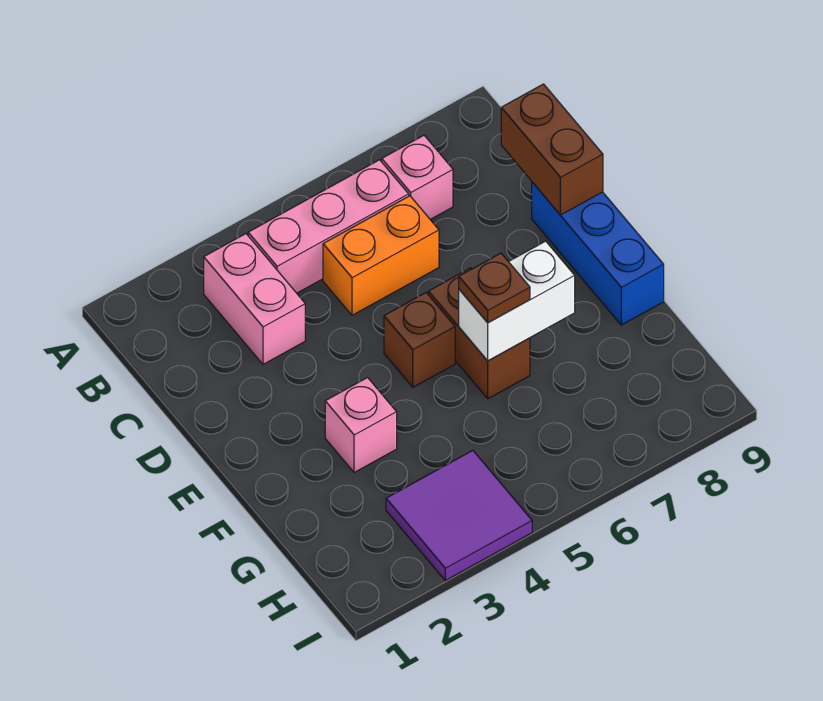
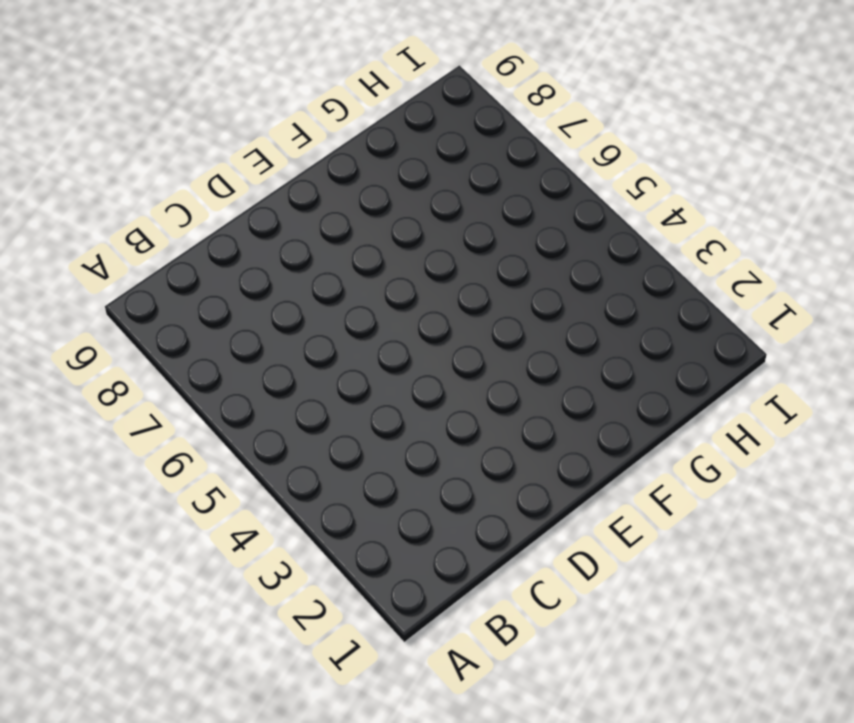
none -> pink 1x2 brick [204,234,305,364]
none -> pink 1x3 brick [248,160,409,293]
none -> pink 1x1 brick [382,135,453,219]

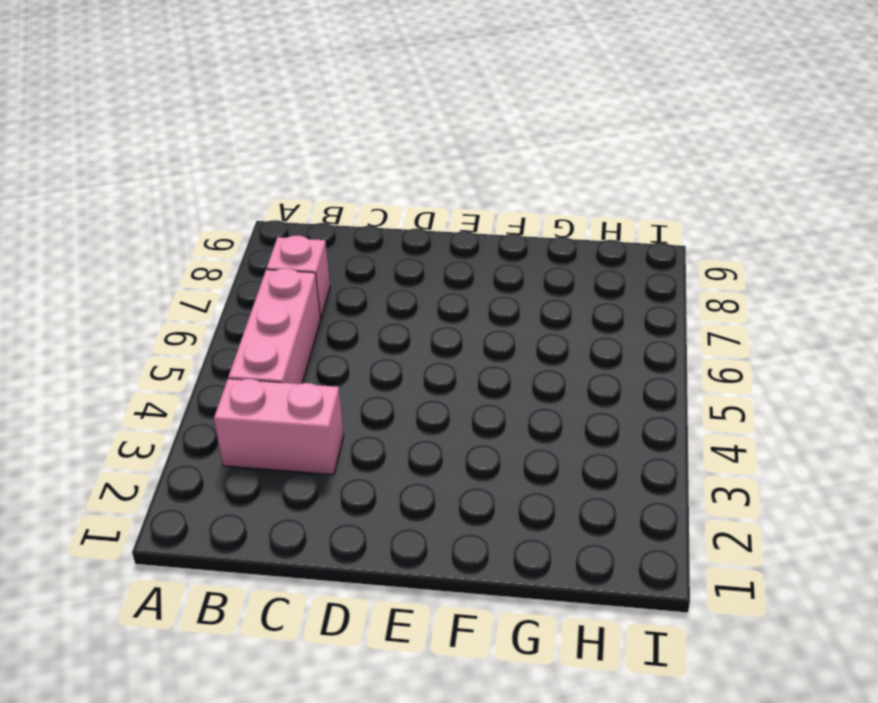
none -> orange 1x2 brick [323,196,439,315]
none -> blue 1x3 brick [532,182,664,325]
none -> brown 1x1 brick [384,293,455,387]

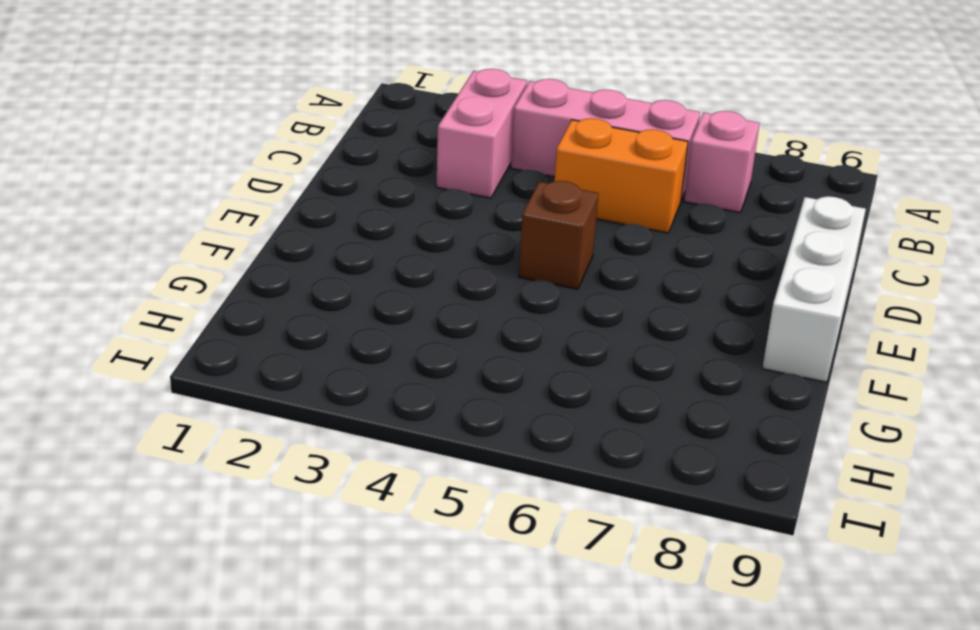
white 1x3 brick [762,196,866,382] -> blue 1x3 brick [532,182,664,325]
none -> brown 1x2 brick [428,268,530,399]
none -> pink 1x1 brick [325,378,397,473]
none -> purple 2x2 tile [386,450,532,580]

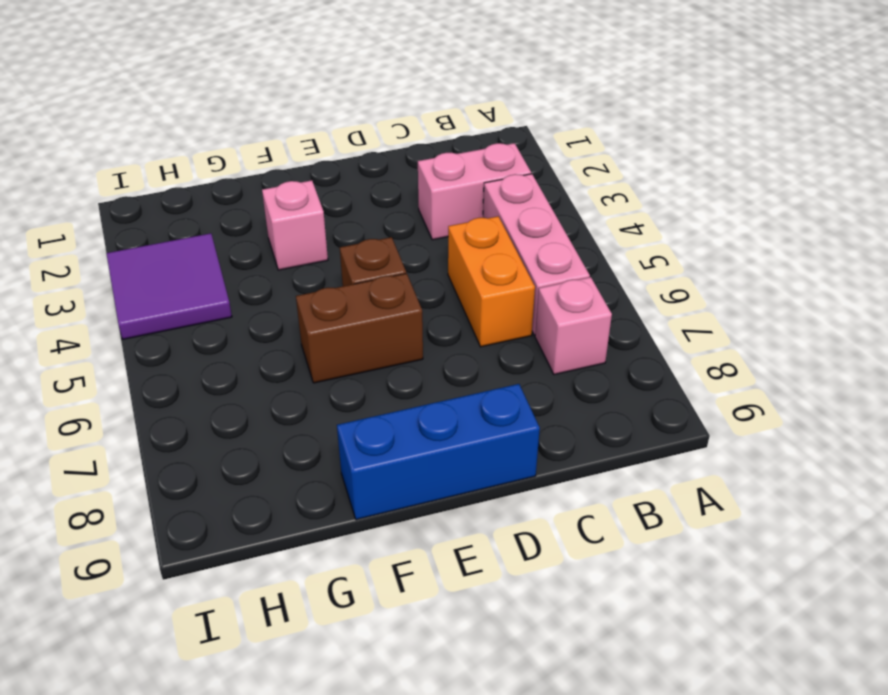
none -> brown 1x2 brick [501,84,603,215]
none -> white 1x2 brick [459,241,575,361]
none -> brown 1x1 plate [459,253,530,323]

